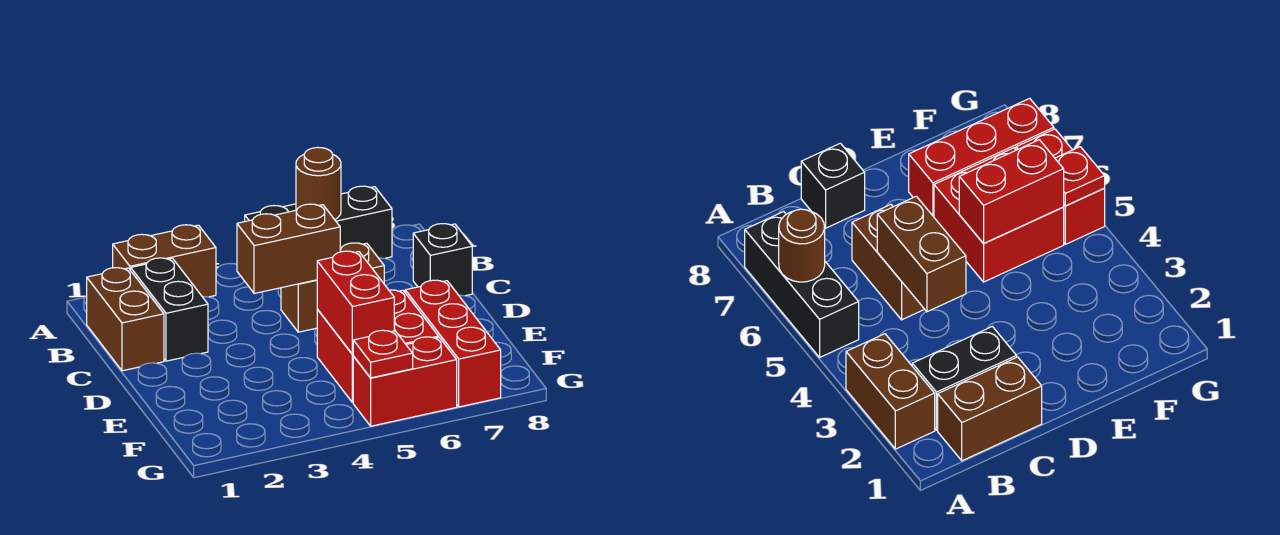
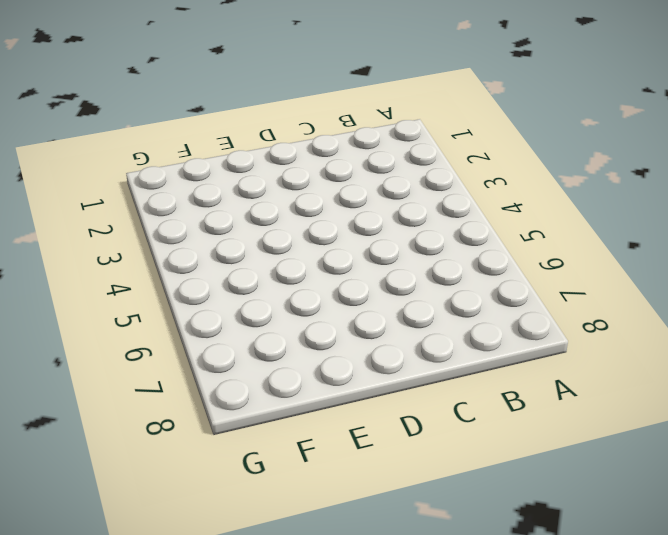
none -> brown 1x2 brick [113,225,216,297]
none -> black 1x3 brick [245,186,392,258]
none -> brown 1x2 brick [87,268,164,371]

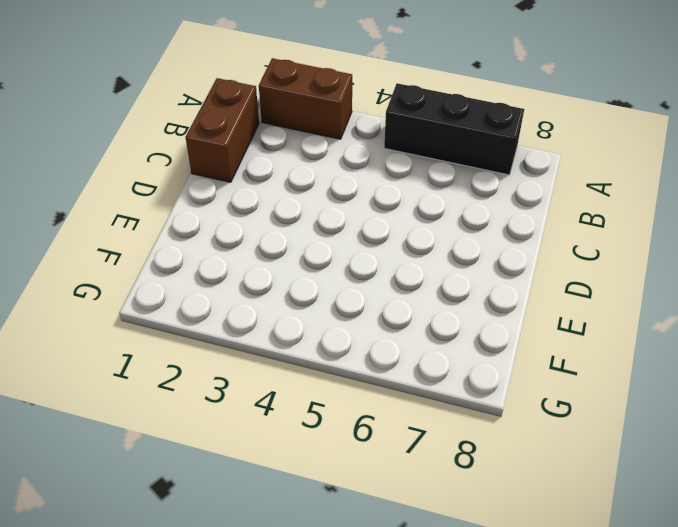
none -> black 1x2 brick [131,258,208,361]
none -> brown 1x2 brick [281,243,384,332]
none -> black 1x1 brick [413,224,472,296]

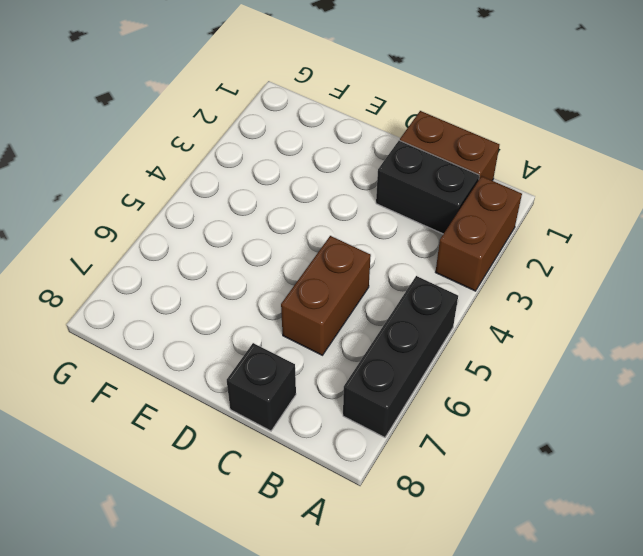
none -> red 2x2 brick [317,290,439,403]
none -> red 1x3 brick [405,280,501,407]
none -> red 1x2 brick [353,337,457,426]

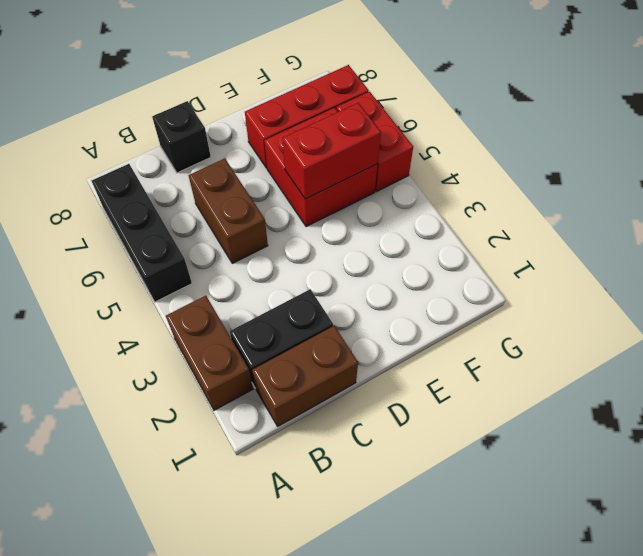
none -> brown 1x1 round brick [296,148,341,220]
none -> brown 1x2 brick [237,204,340,294]
none -> red 1x1 plate [353,330,413,378]

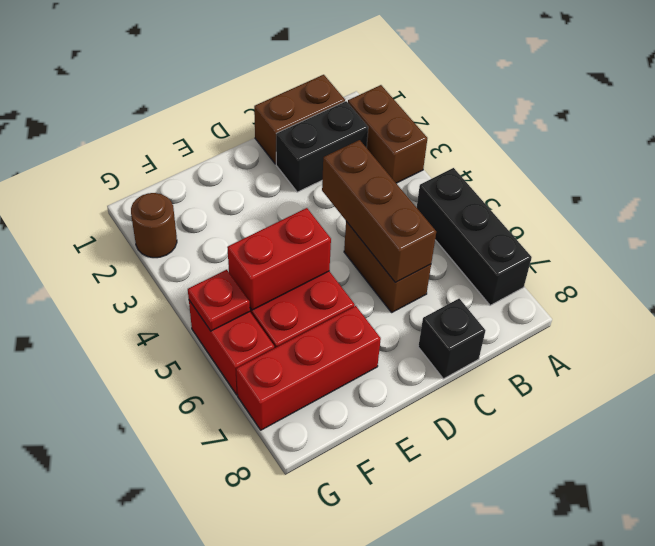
brown 1x3 brick [322,140,436,283] -> brown 1x2 brick [237,204,340,294]
brown 1x1 round brick [131,193,177,258] -> brown 1x1 round brick moved to [296,148,341,220]

